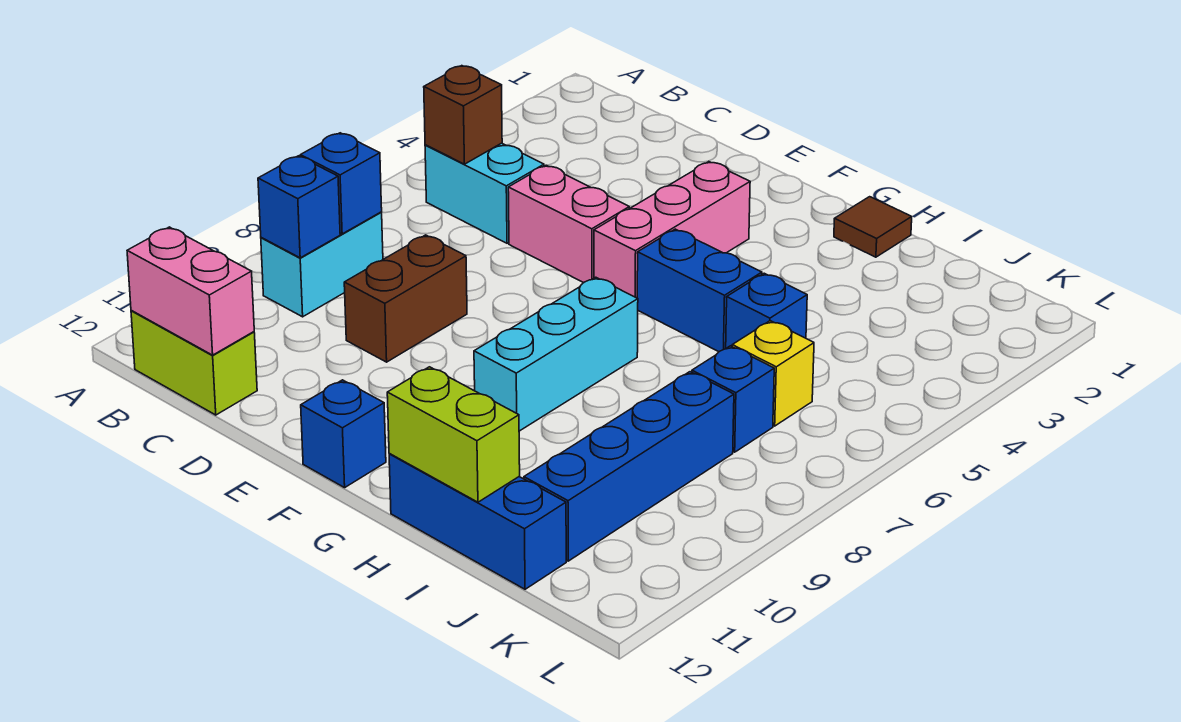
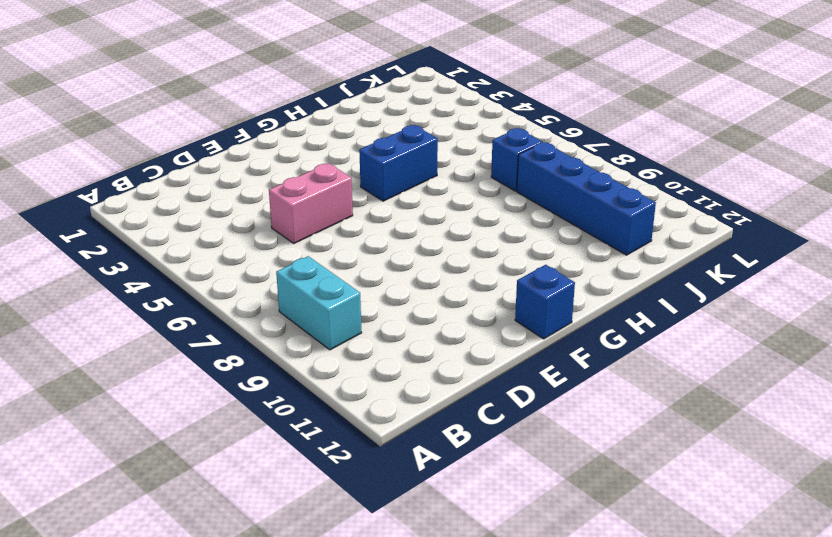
none -> cyan 1x2 brick [425,143,544,243]
none -> lime 1x2 brick [131,311,257,415]
none -> brown 1x2 brick [344,235,467,362]

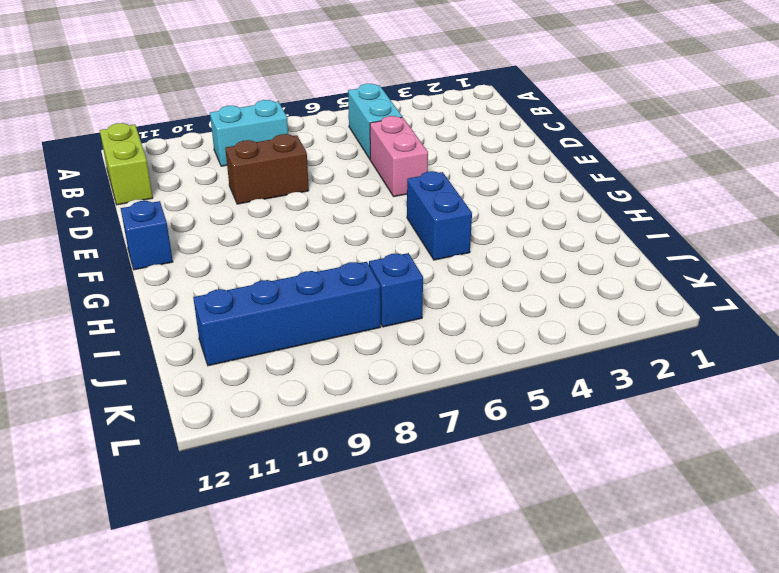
none -> pink 1x3 brick [594,162,750,298]
none -> cyan 1x3 brick [474,277,638,431]
none -> brown 1x1 tile [834,197,912,257]

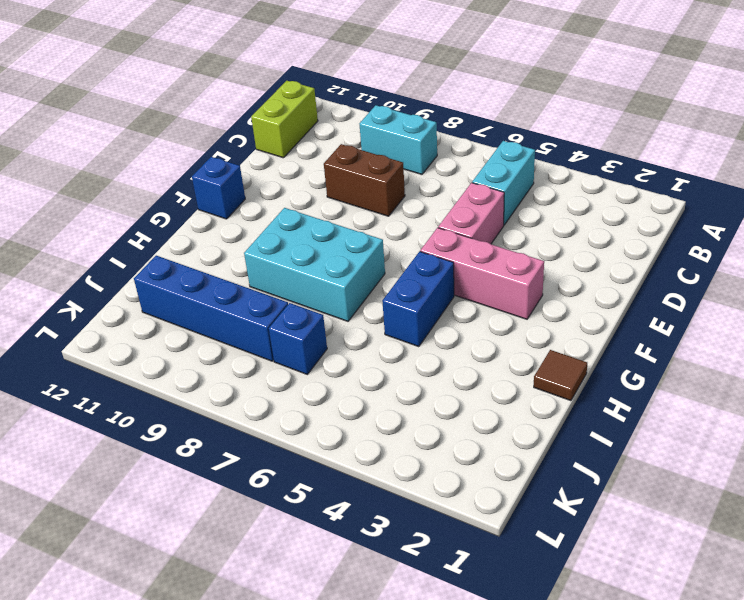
cyan 2x3 brick [244,208,385,321] -> cyan 1x3 brick [474,277,638,431]
none -> blue 1x3 brick [389,454,566,589]
none -> blue 1x1 brick [726,273,807,348]
none -> yellow 1x1 brick [732,321,814,426]

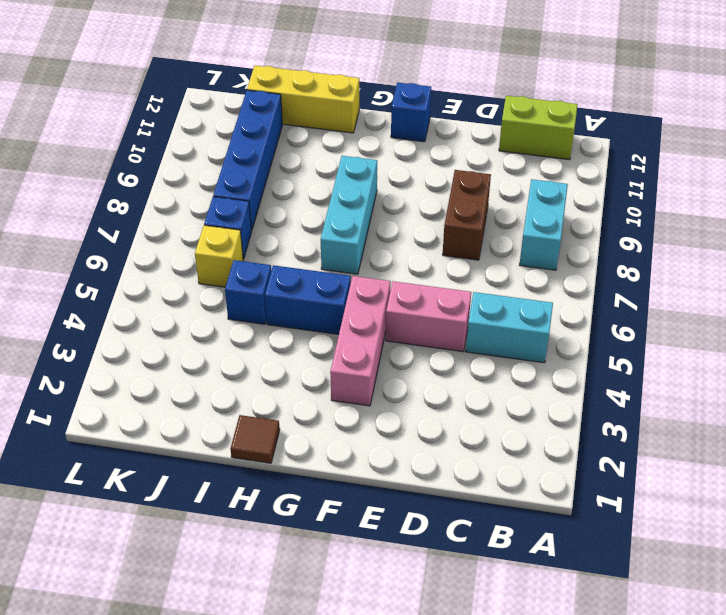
yellow 1x3 brick [247,66,359,133] -> blue 1x3 brick [389,454,566,589]
none -> brown 1x1 brick [424,66,502,164]
none -> blue 1x1 brick [300,133,382,234]
none -> blue 1x1 brick [258,156,340,258]

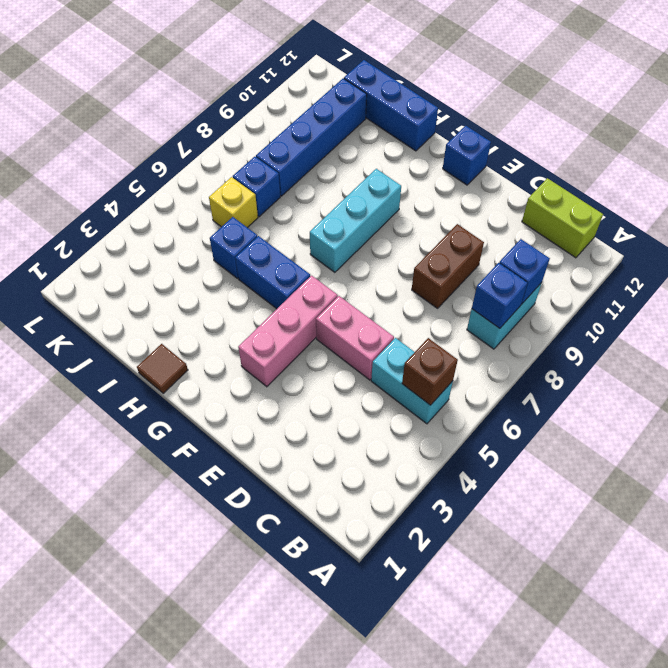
none -> pink 1x2 brick [127,227,254,355]
none -> lime 1x2 brick [387,367,520,502]

